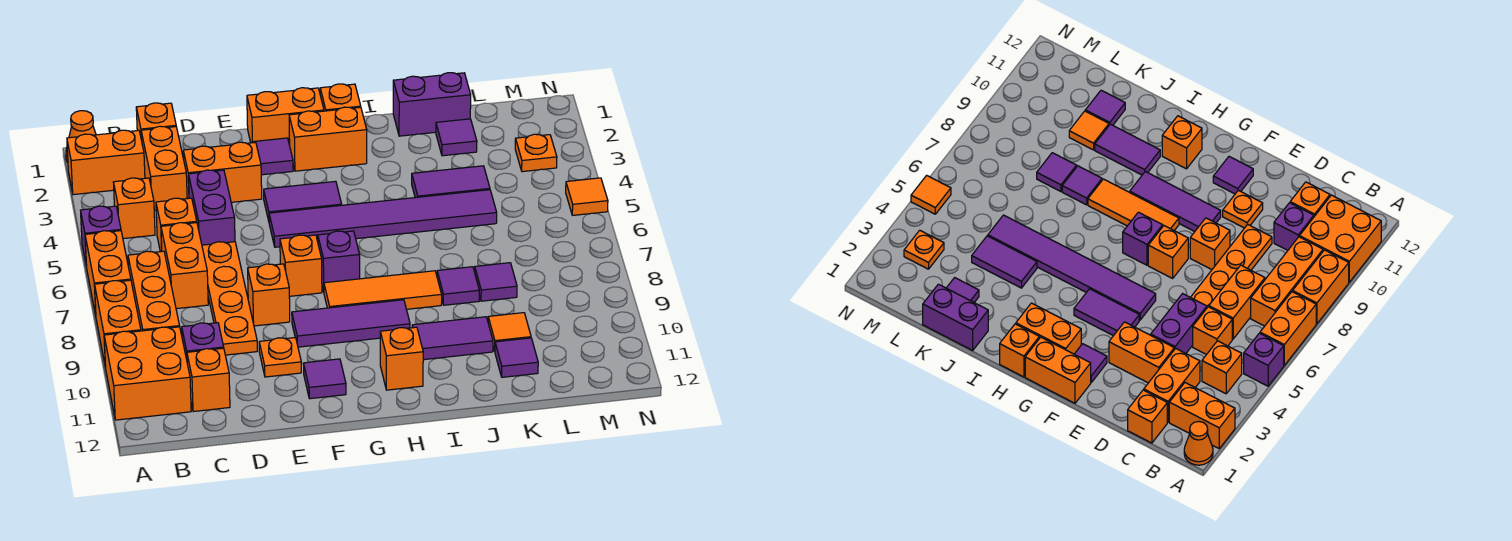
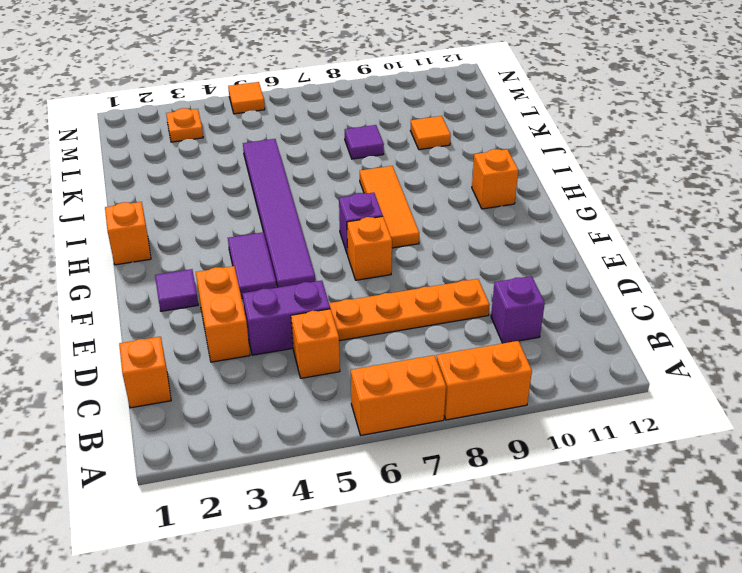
none -> orange 1x1 cone [66,111,96,163]
none -> orange 1x2 brick [67,130,145,195]
none -> purple 1x1 brick [81,206,121,267]
none -> orange 2x2 brick [104,327,191,420]

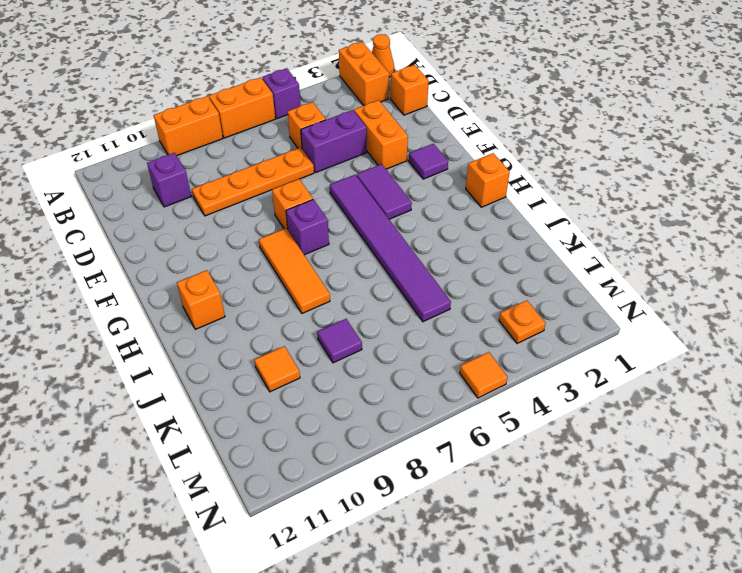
none -> orange 2x2 brick [104,327,191,420]
none -> orange 1x1 brick [114,178,155,239]
none -> orange 1x3 brick [128,251,180,331]
none -> orange 1x2 brick [141,126,187,211]

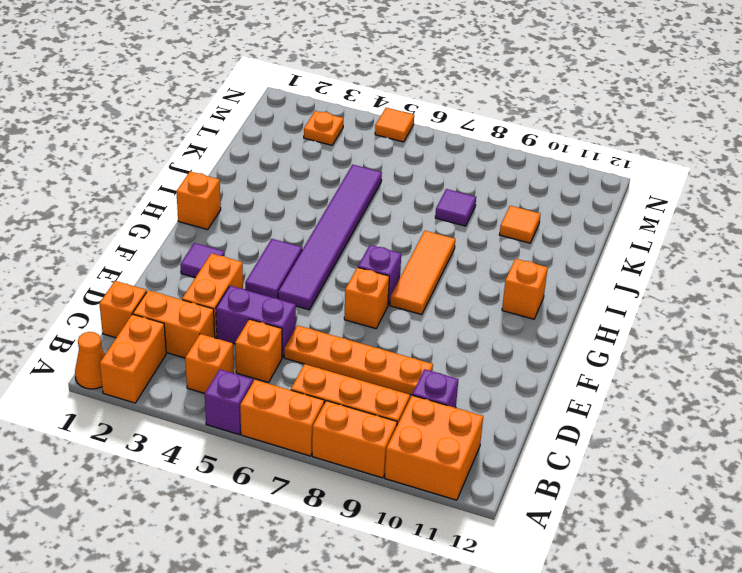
none -> orange 1x2 brick [161,223,208,309]
none -> orange 1x1 brick [187,348,230,412]
none -> orange 1x1 brick [248,264,290,326]
none -> orange 1x1 plate [259,337,301,377]

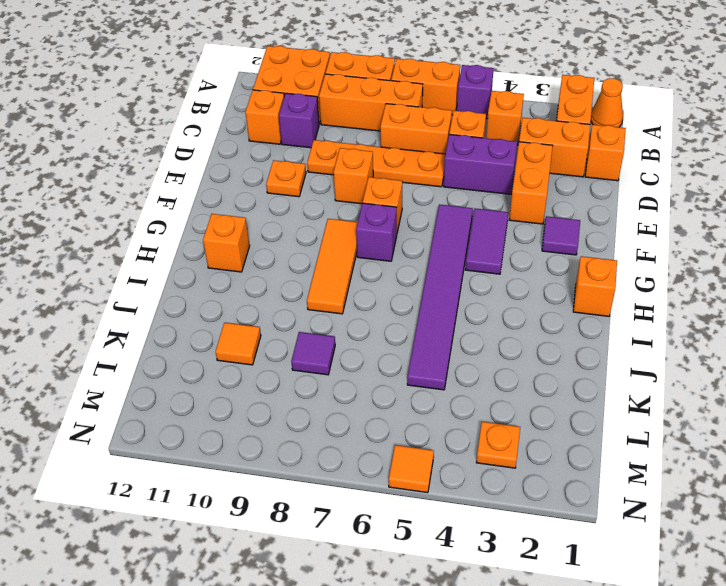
none -> orange 1x2 brick [247,88,324,145]
none -> purple 1x3 tile [292,300,410,347]
none -> purple 1x1 tile [303,359,346,399]
none -> orange 1x2 brick [289,107,367,171]

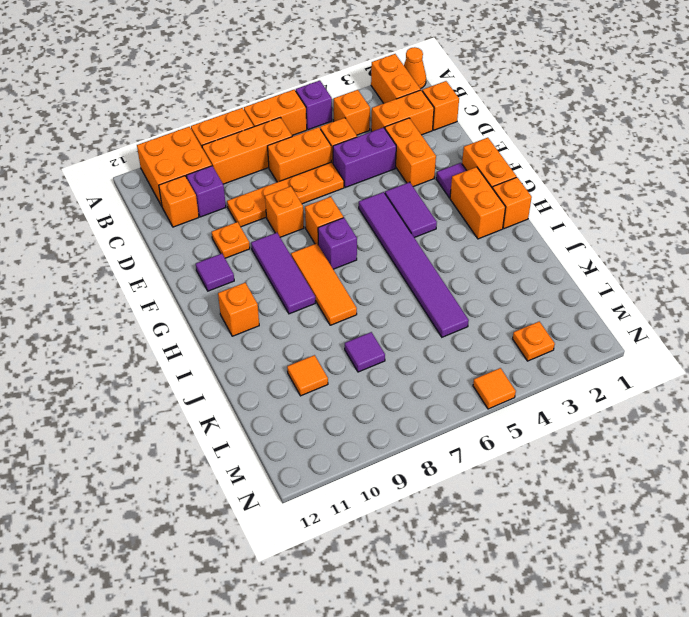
none -> purple 1x2 tile [412,317,493,360]
none -> purple 1x2 brick [393,73,471,136]
none -> purple 1x2 tile [412,166,490,198]
none -> purple 1x1 tile [437,267,479,305]

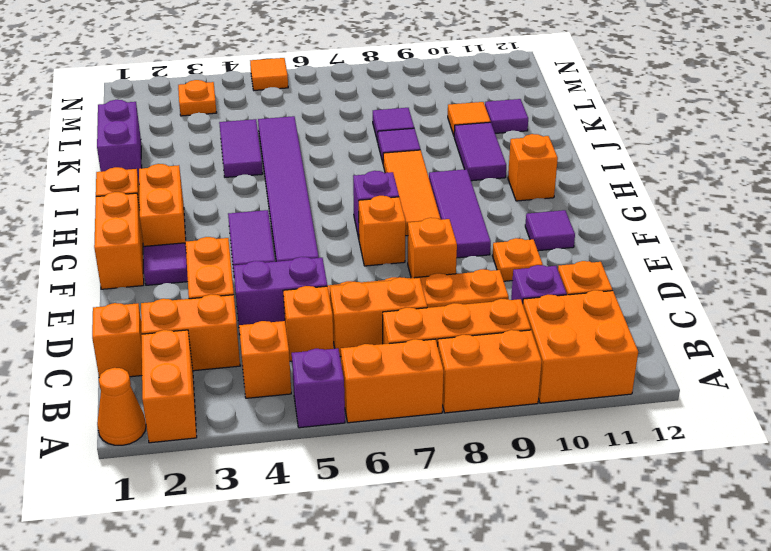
none -> purple 1x1 tile [436,119,477,156]

